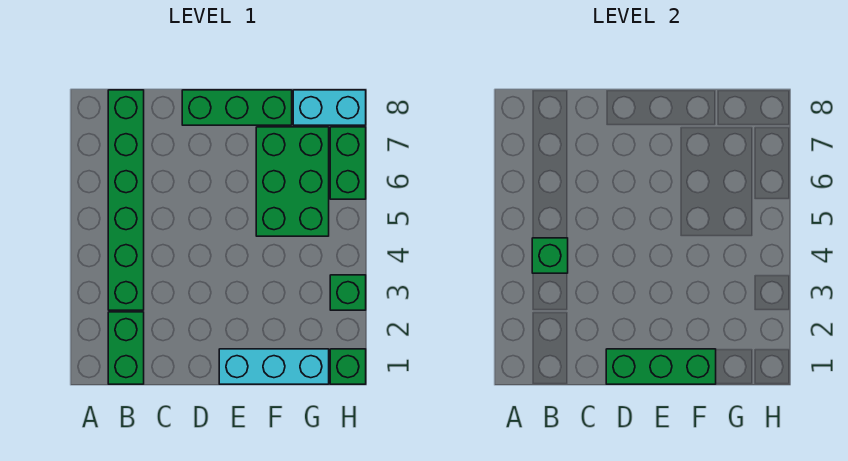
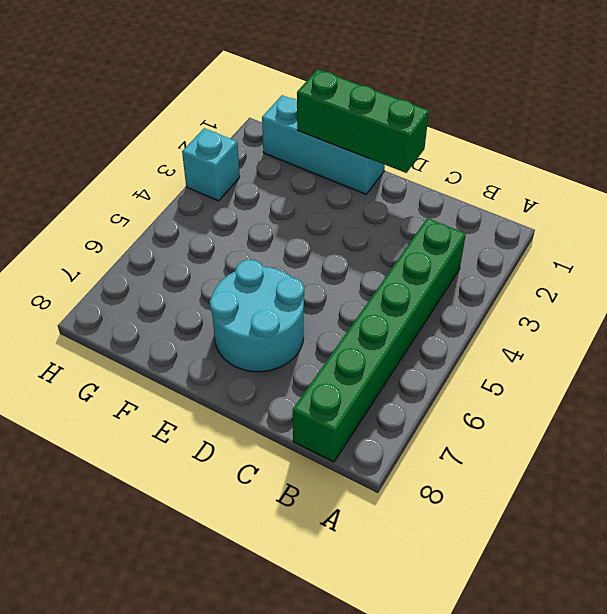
cyan 2x2 round brick [210,260,304,372] -> none
cyan 1x1 brick [182,128,240,201] -> green 1x1 brick [330,275,366,310]
none -> green 1x2 brick [108,312,144,384]
none -> green 1x3 brick [182,90,292,125]

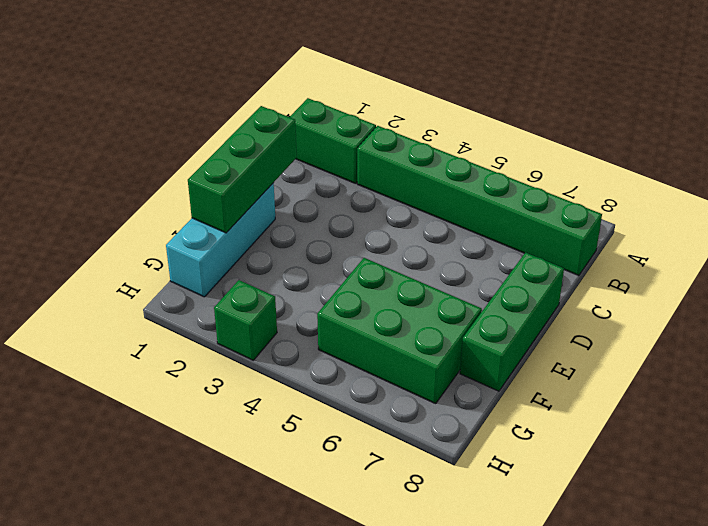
none -> cyan 1x2 brick [293,90,366,125]
none -> green 1x1 brick [330,349,366,384]

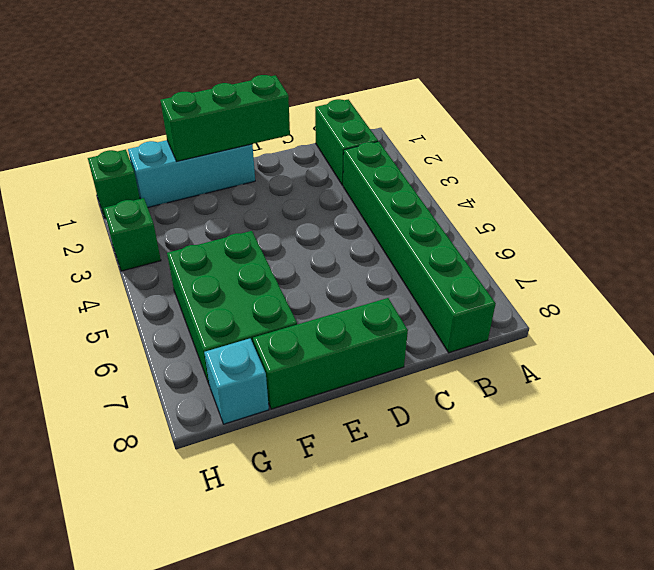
cyan 1x1 brick [204,339,269,424] -> cyan 1x2 brick [293,90,366,125]
none -> green 1x2 brick [330,127,366,199]
none -> green 1x1 brick [532,238,568,273]

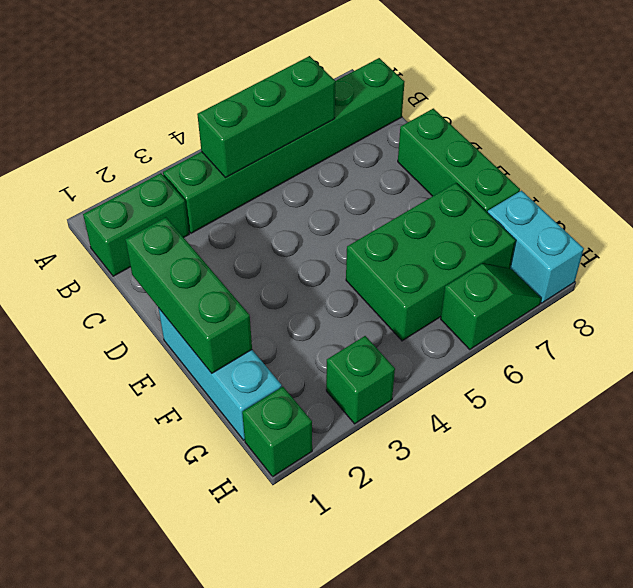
green 1x3 brick [197,56,335,178] -> green 1x1 brick [532,238,568,273]
green 1x2 slope [441,264,541,349] -> green 1x2 brick [330,127,366,199]

